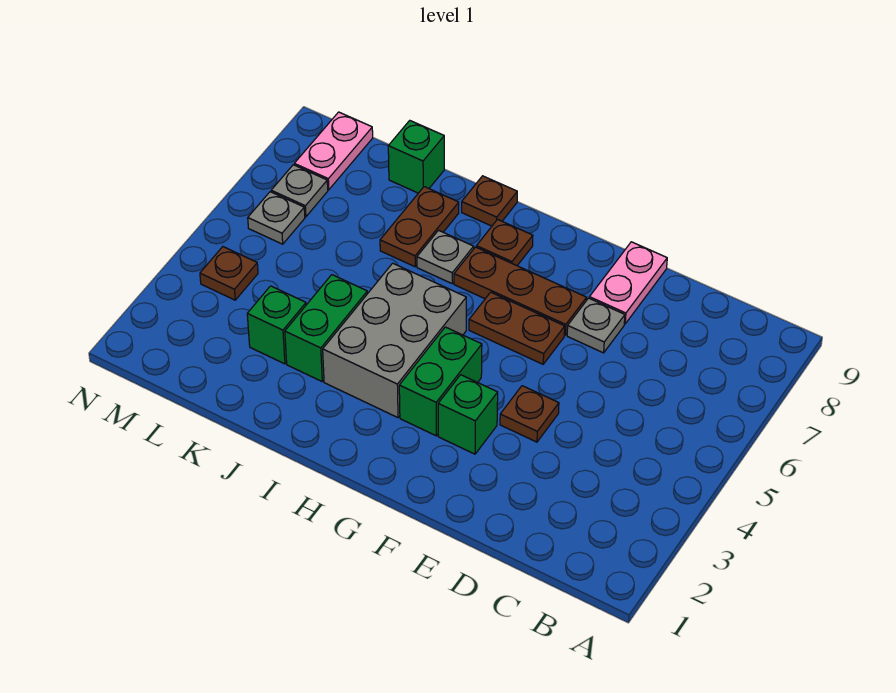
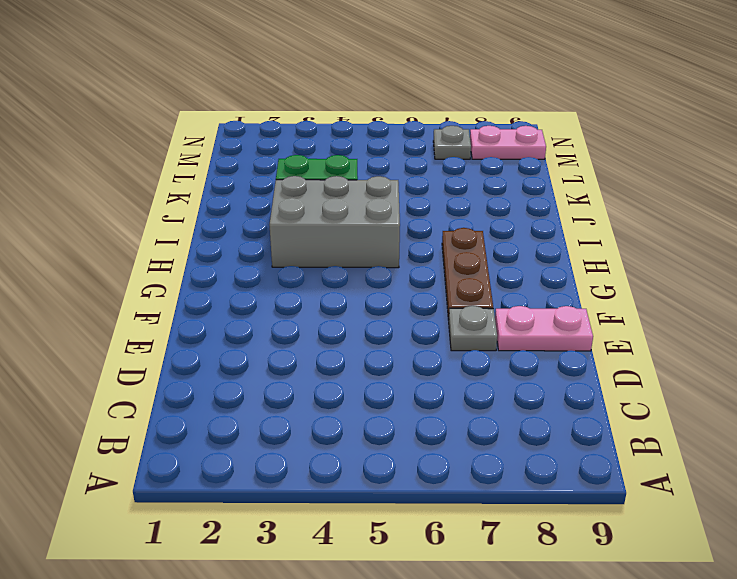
none -> brown 1x1 plate [500,386,559,442]
none -> green 1x1 brick [438,375,498,454]
none -> brown 1x2 plate [469,292,565,364]

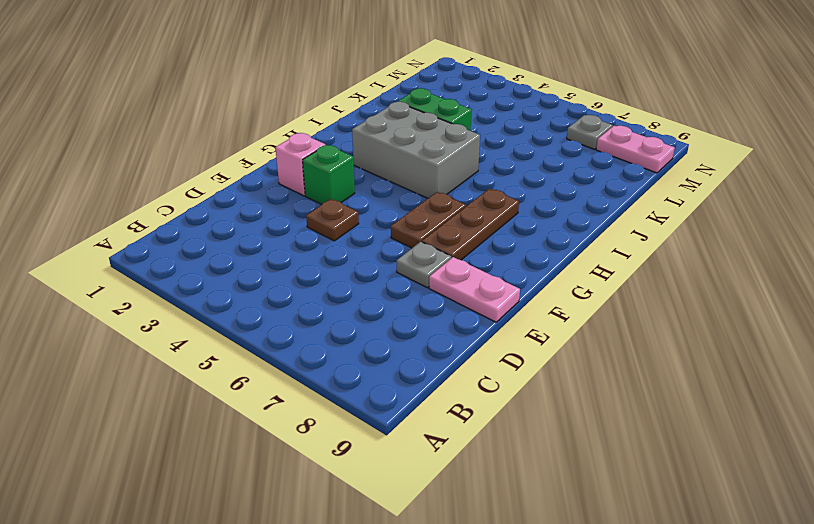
pink 1x1 brick [275,133,325,196] -> none
none -> green 1x2 brick [399,327,482,436]
none -> brown 1x1 plate [476,219,533,266]
none -> grey 1x1 plate [417,230,474,283]

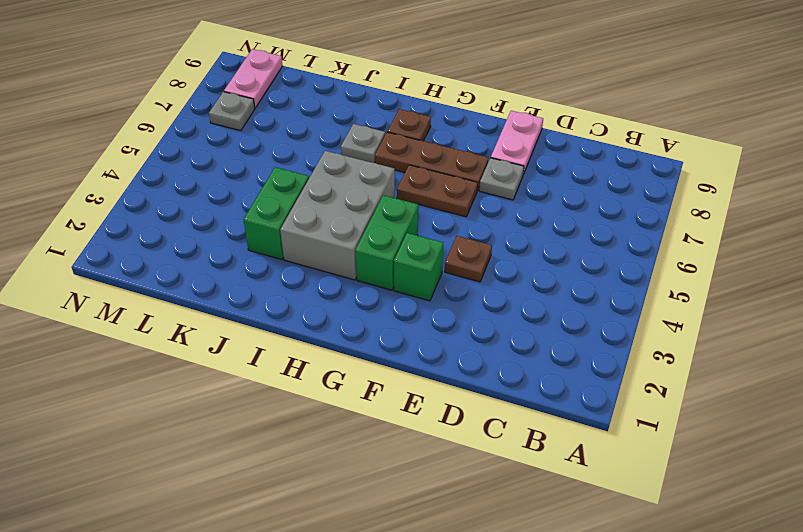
none -> brown 1x1 plate [462,176,517,226]
none -> brown 1x2 plate [380,187,459,267]
none -> green 1x1 brick [247,286,306,364]

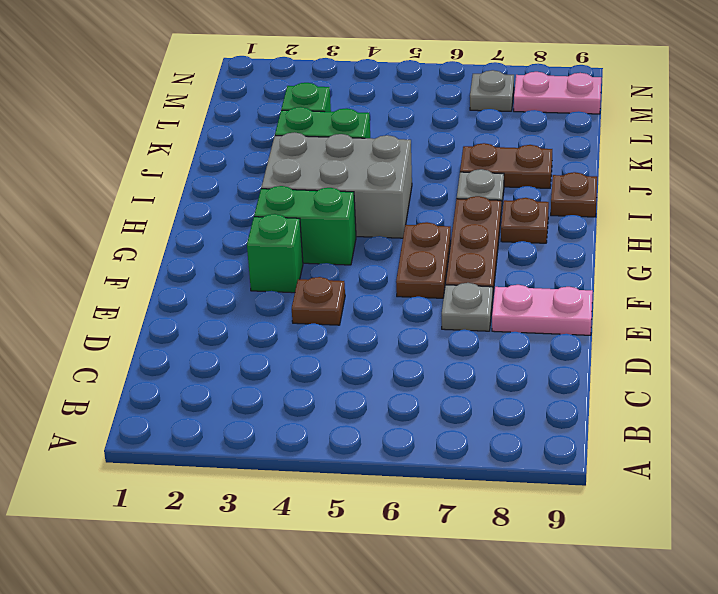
none -> green 1x1 brick [388,121,444,193]
none -> brown 1x1 plate [200,247,258,300]
none -> grey 1x1 plate [248,192,305,244]

